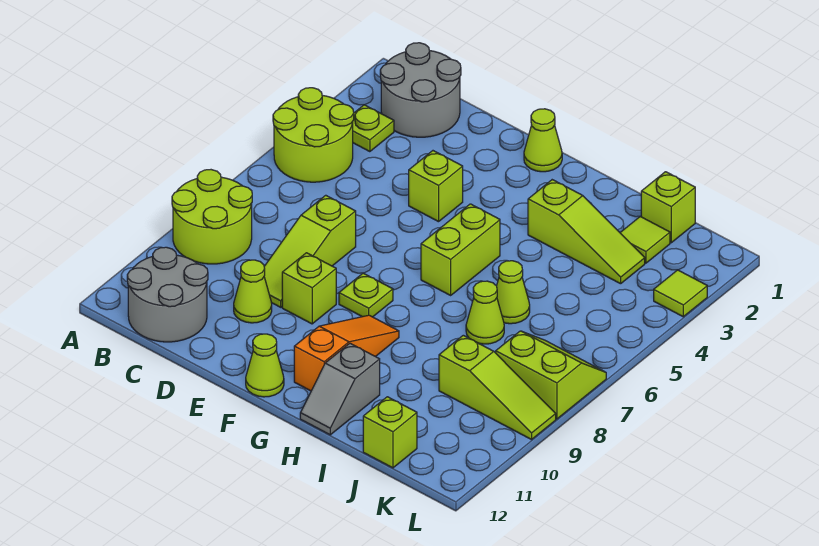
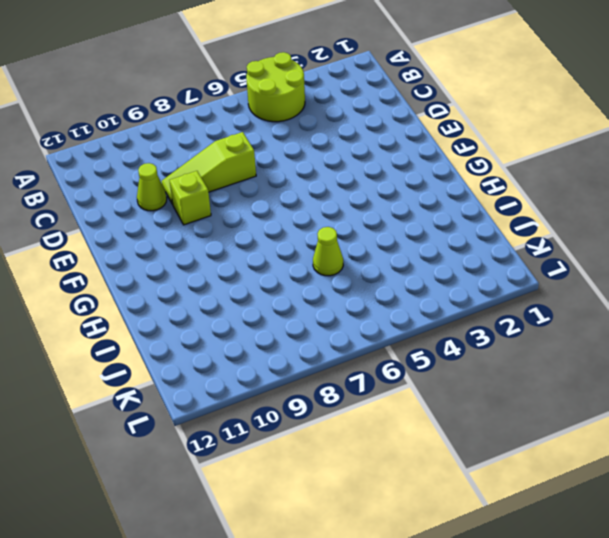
none -> lime 2x2 round brick [172,170,252,264]
none -> grey 2x2 round brick [380,43,461,137]
none -> lime 1x1 plate [353,105,394,152]

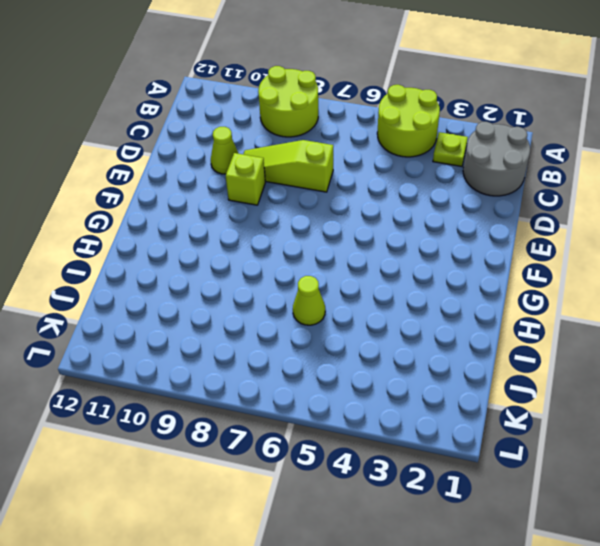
none -> grey 2x2 round brick [127,247,208,342]
none -> lime 1x1 brick [409,151,463,222]
none -> lime 1x1 cone [524,109,562,172]

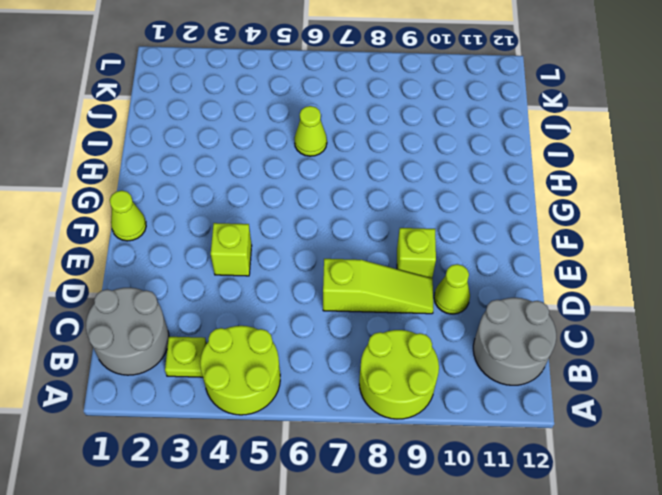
none -> lime 1x1 plate [339,273,393,317]
none -> lime 1x1 cone [246,334,284,397]
none -> lime 1x2 brick [421,204,500,295]

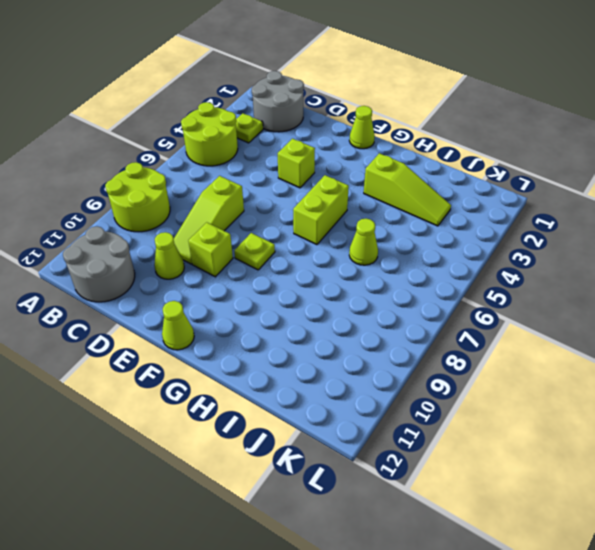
none -> orange 1x3 slope [294,315,399,391]
none -> grey 1x2 slope [300,343,380,435]
none -> lime 1x1 cone [466,281,504,344]

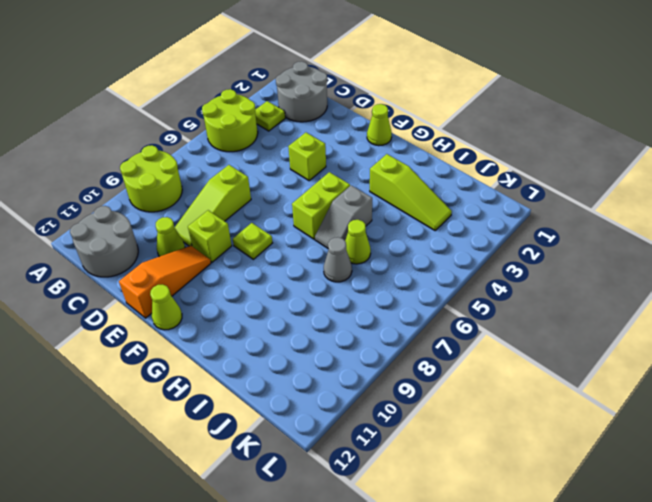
orange 1x3 slope [119,246,211,318] -> orange 1x3 slope moved to [294,315,399,391]
grey 1x2 slope [315,185,372,248] -> grey 1x2 slope moved to [300,343,380,435]
grey 1x1 cone [324,237,352,282] -> lime 1x1 cone [466,281,504,344]
none -> lime 1x1 brick [641,172,695,243]
none -> lime 1x1 tile [620,216,670,263]
none -> lime 1x3 slope [439,335,556,440]

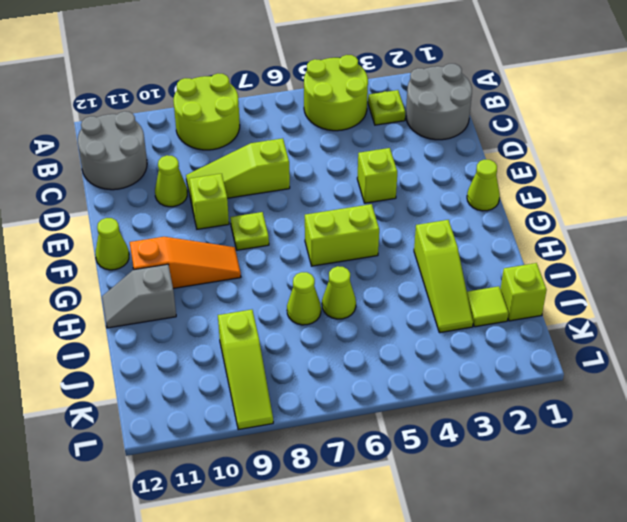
none -> lime 1x1 brick [363,397,417,468]
none -> lime 2x2 slope [496,331,606,419]
none -> lime 1x1 tile [654,270,707,317]

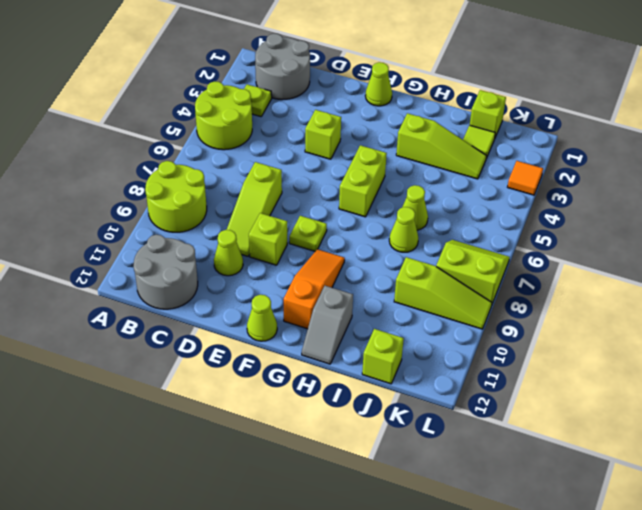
orange 1x1 tile [508,161,543,195] -> lime 1x1 tile [654,270,707,317]

